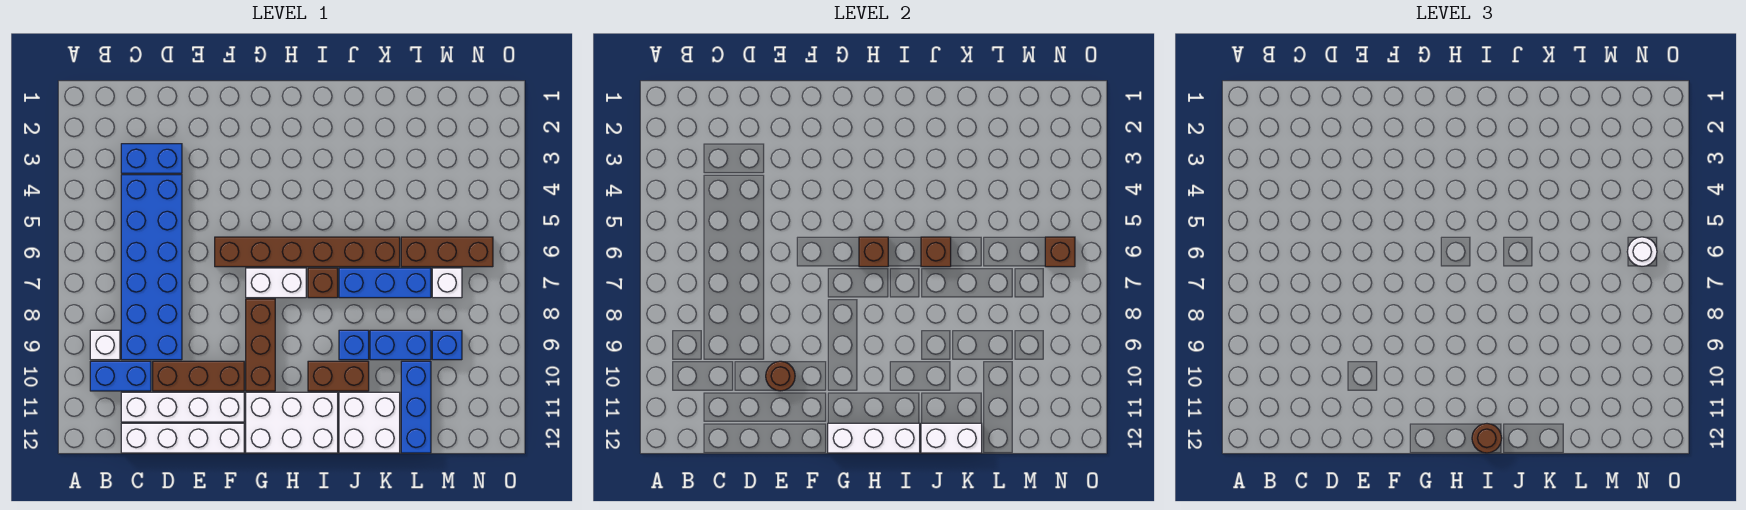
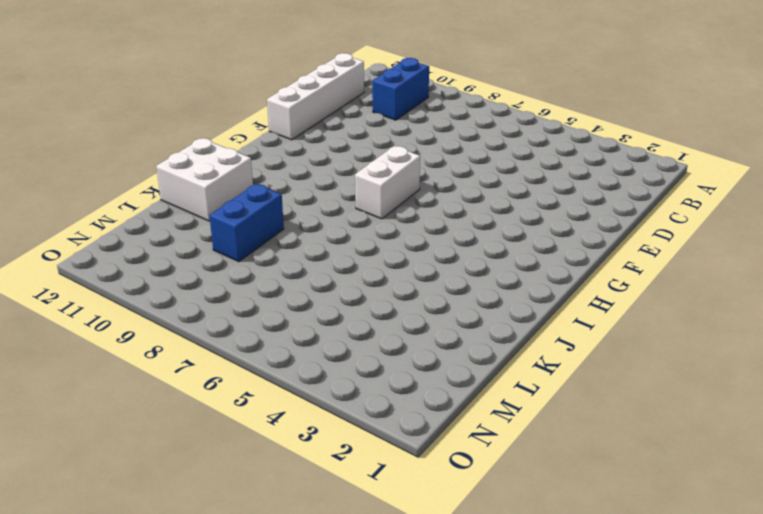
none -> white 1x1 brick [90,330,120,360]
none -> blue 1x2 brick [121,144,182,173]
none -> blue 2x6 brick [121,175,182,360]

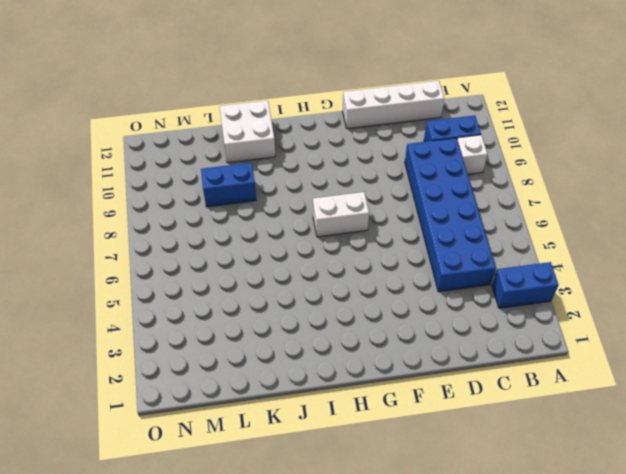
blue 1x2 brick [492,262,559,308] -> blue 1x2 brick moved to [121,144,182,173]
none -> white 1x4 brick [121,392,244,422]
none -> brown 1x3 brick [153,361,244,391]
none -> brown 1x6 brick [215,237,400,267]

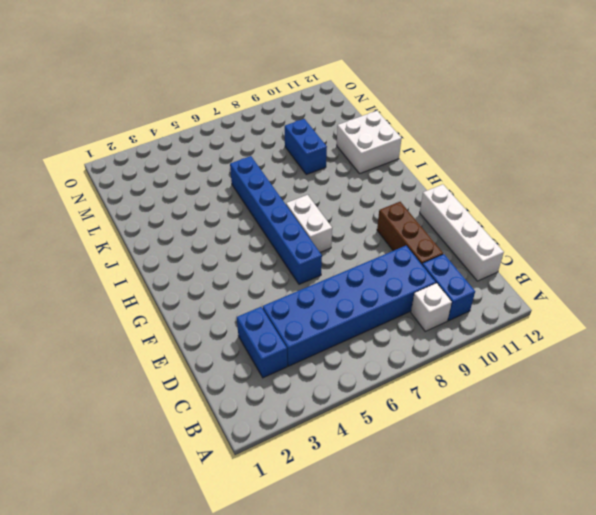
blue 1x6 brick [230,156,322,284] -> brown 1x6 brick [215,237,400,267]
none -> white 1x4 brick [121,392,244,422]
none -> brown 1x3 brick [246,299,275,391]
none -> white 2x3 brick [246,392,338,453]

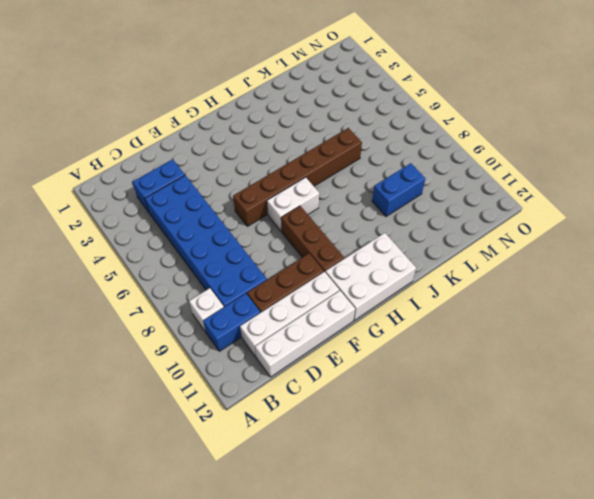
none -> brown 1x1 brick [308,268,338,298]
none -> brown 1x2 brick [308,361,369,391]
none -> blue 1x3 brick [339,268,431,298]

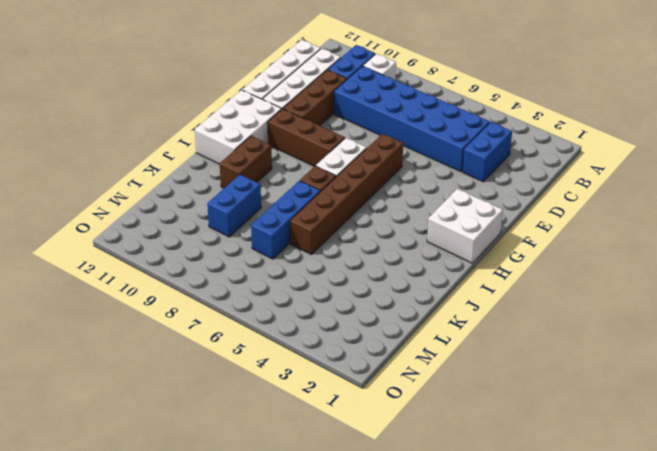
white 2x2 brick [427,189,503,263] -> white 2x2 brick moved to [339,392,400,453]
none -> blue 1x1 brick [339,330,369,360]
none -> brown 1x3 brick [401,237,493,267]
none -> blue 1x3 brick [401,361,431,453]

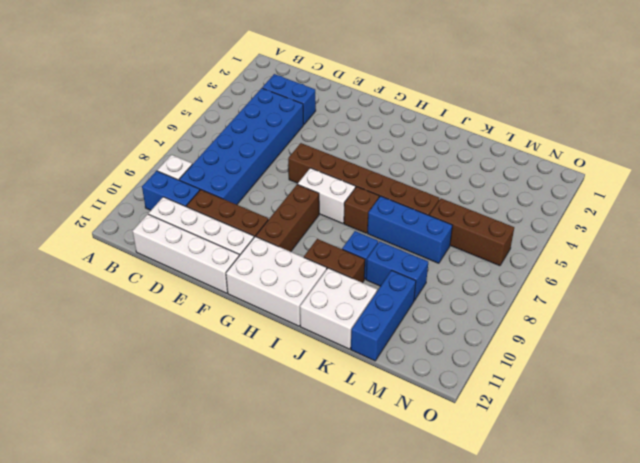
none -> white 1x1 brick [432,268,462,298]
none -> blue 1x1 brick [432,330,462,360]
none -> brown 1x1 round brick [766,361,795,391]

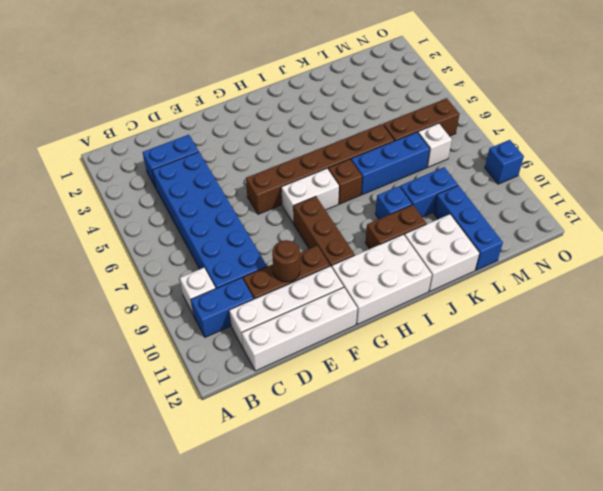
blue 1x1 brick [485,140,524,184] -> blue 1x1 brick moved to [432,330,462,360]
none -> white 1x3 brick [828,423,920,453]
none -> brown 1x1 brick [859,237,888,267]
none -> brown 1x1 brick [921,237,951,267]

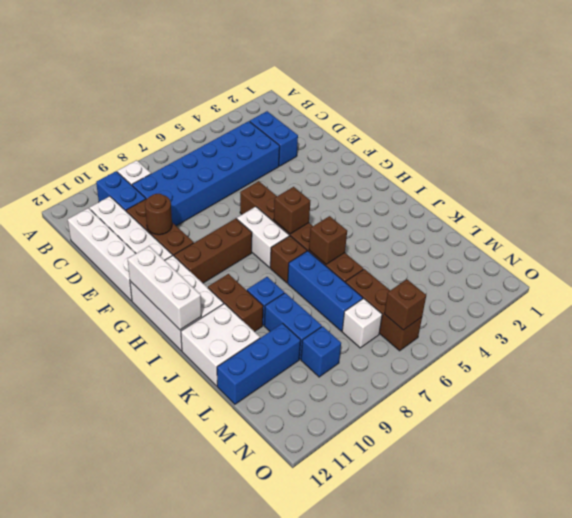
none -> white 1x2 brick [921,423,982,453]
none -> brown 1x1 round brick [1472,424,1502,453]
none -> white 1x1 round brick [1627,237,1657,266]

